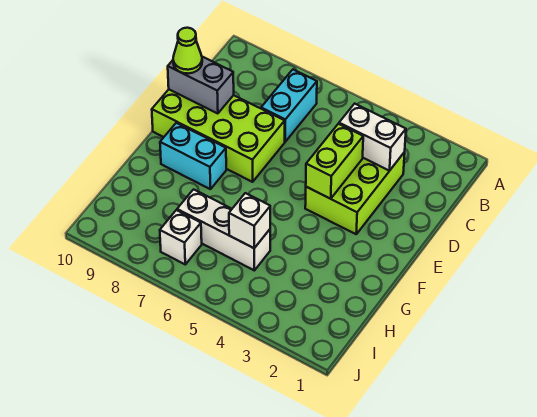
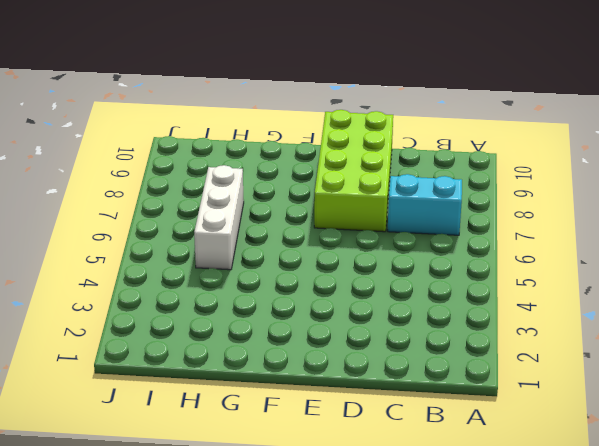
none -> lime 2x3 brick [305,152,405,234]
none -> cyan 1x2 brick [160,123,226,189]

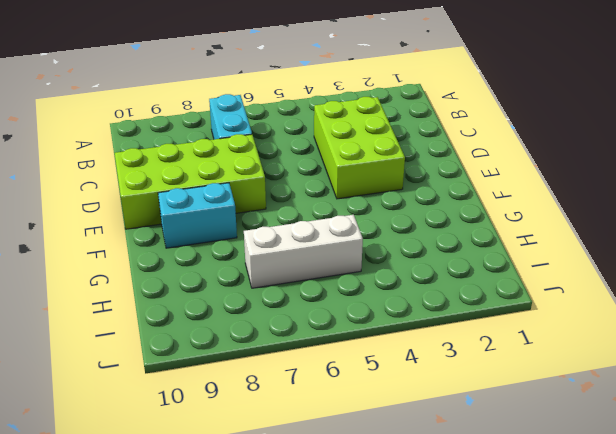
none -> white 1x1 brick [160,210,202,264]
none -> white 1x2 brick [339,104,406,171]

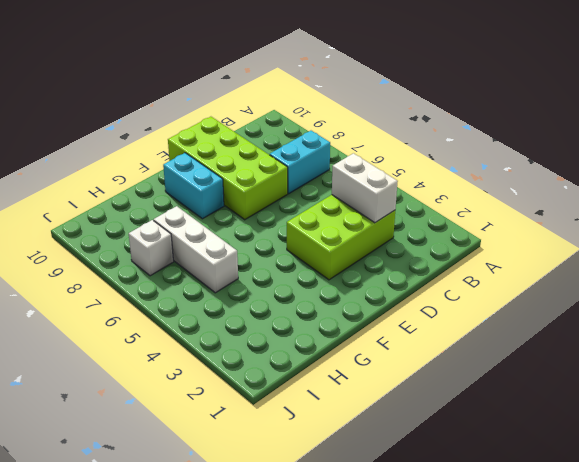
none -> lime 1x2 brick [306,124,363,199]
none -> grey 1x2 brick [168,57,234,114]

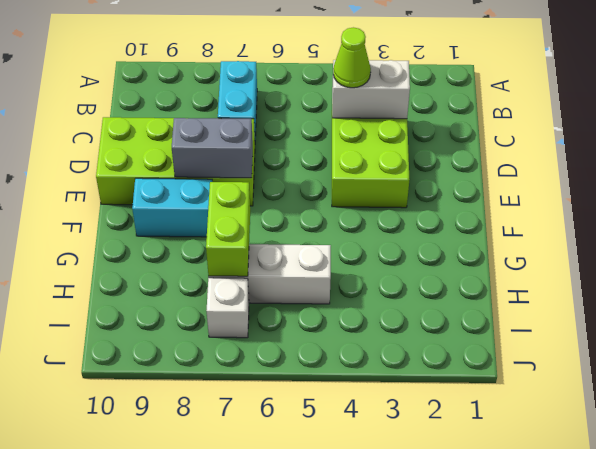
lime 1x1 cone [333,27,371,88] -> lime 1x1 cone moved to [173,28,202,74]
grey 1x2 brick [172,118,253,178] -> grey 1x2 brick moved to [168,57,234,114]
lime 1x2 brick [206,182,250,276] -> lime 1x2 brick moved to [306,124,363,199]
none -> white 1x1 brick [229,193,270,248]

